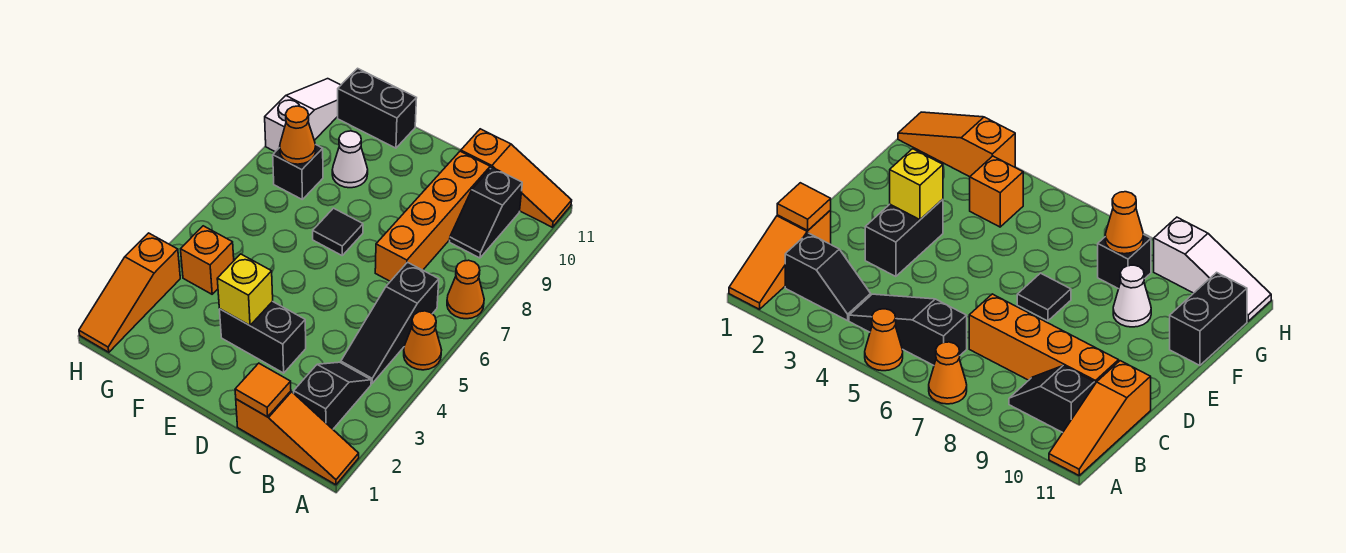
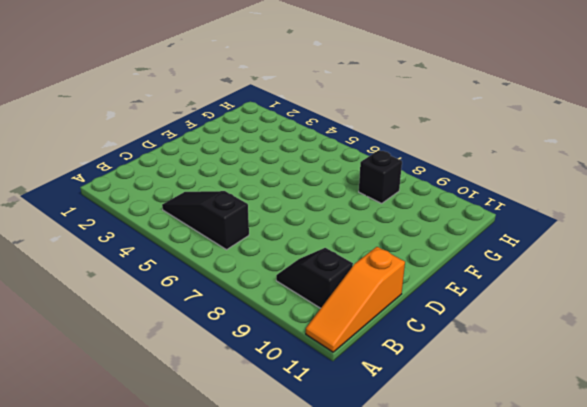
none -> orange 1x3 slope [236,391,359,485]
none -> orange 1x1 cone [404,311,441,370]
none -> orange 1x1 cone [447,260,484,319]

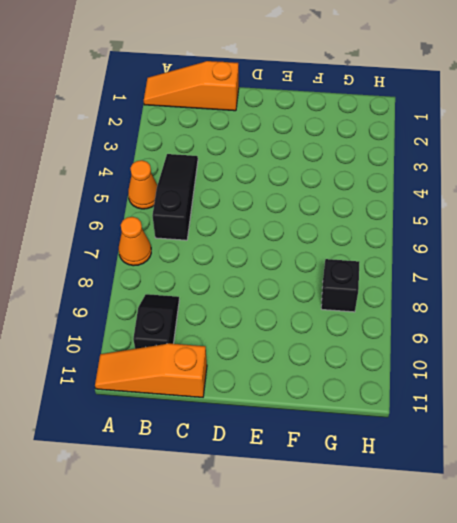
none -> black 1x2 slope [294,362,371,429]
none -> orange 1x4 brick [375,151,490,281]
none -> black 1x2 brick [219,301,306,373]

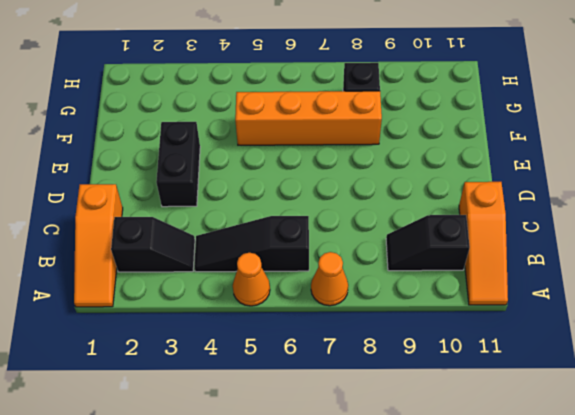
orange 1x4 brick [235,91,382,145] -> orange 1x4 brick moved to [375,151,490,281]
none -> black 1x1 tile [313,208,363,255]
none -> white 1x1 cone [332,131,368,188]
none -> black 1x2 brick [338,68,416,148]

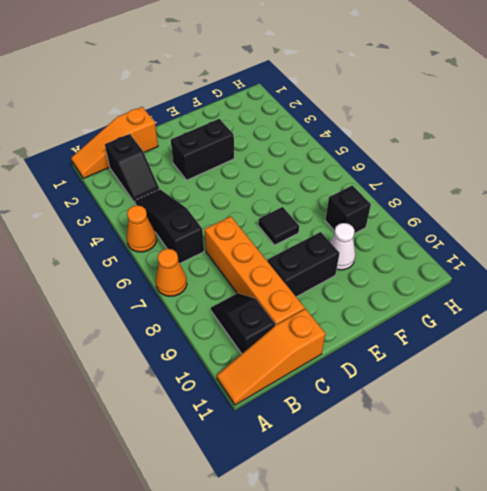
black 1x2 brick [268,232,340,297] -> black 1x2 brick moved to [338,68,416,148]
none -> orange 1x1 brick [181,226,234,294]
none -> orange 1x3 slope [79,233,180,352]
none -> white 1x3 slope [265,79,341,152]

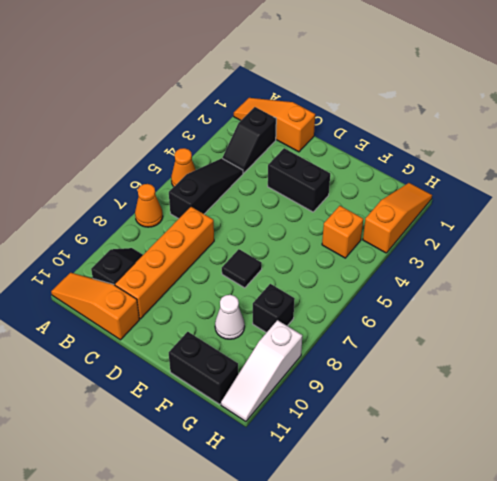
none -> orange 1x1 tile [235,363,291,417]
none -> yellow 1x1 brick [217,254,273,325]
none -> orange 1x1 cone [280,106,316,164]

